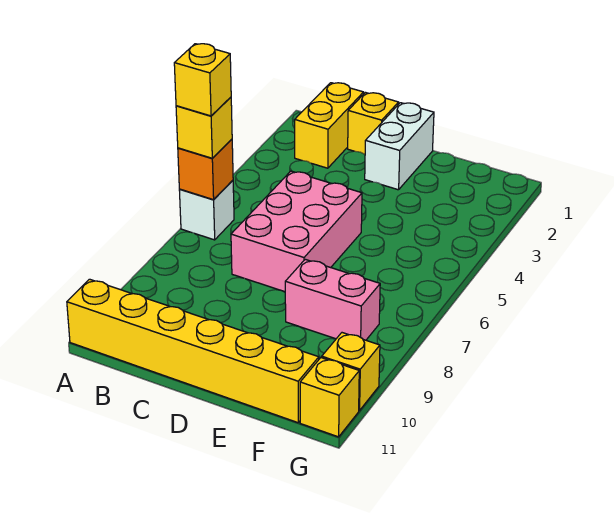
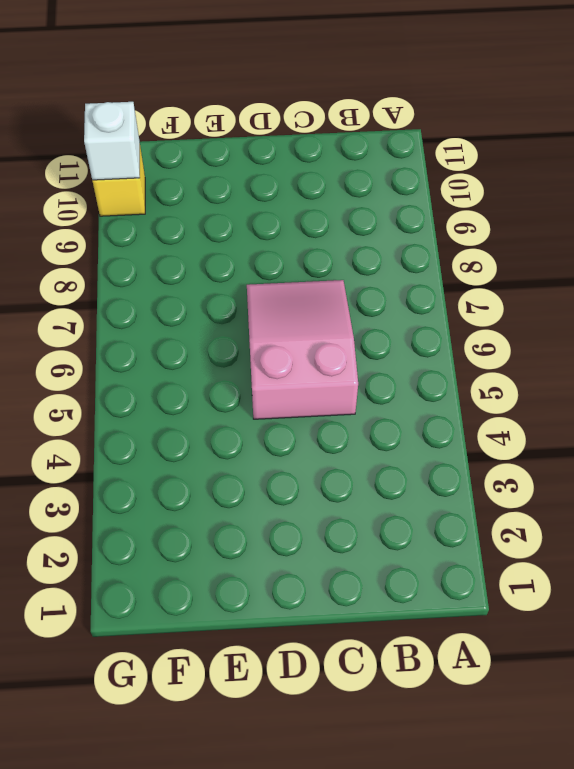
pink 2x3 slope [247,280,358,419] -> pink 2x3 brick [231,171,362,292]
white 1x1 brick [84,102,140,180] -> white 1x1 brick moved to [179,180,234,240]
none -> yellow 1x6 brick [67,279,319,423]
none -> yellow 1x2 brick [295,83,364,168]
none -> yellow 1x1 brick [348,93,399,154]

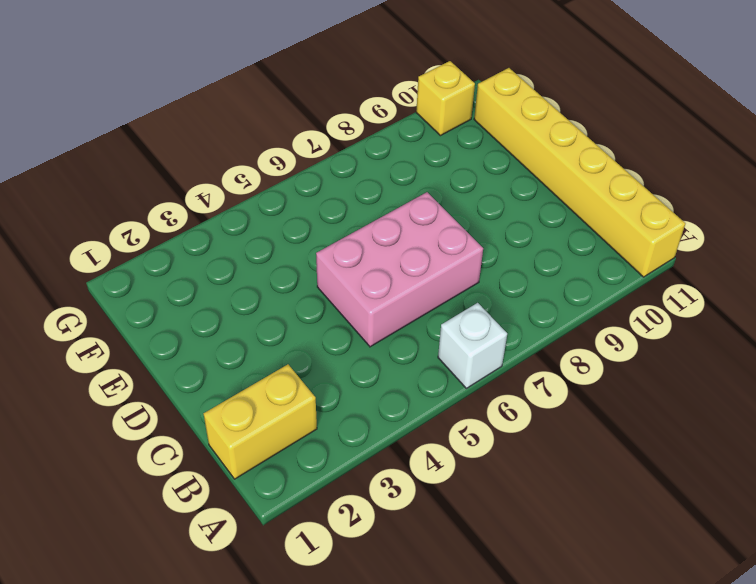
none -> yellow 1x1 brick [348,93,399,154]
none -> white 1x2 brick [365,103,434,190]
none -> pink 1x2 brick [285,259,380,340]

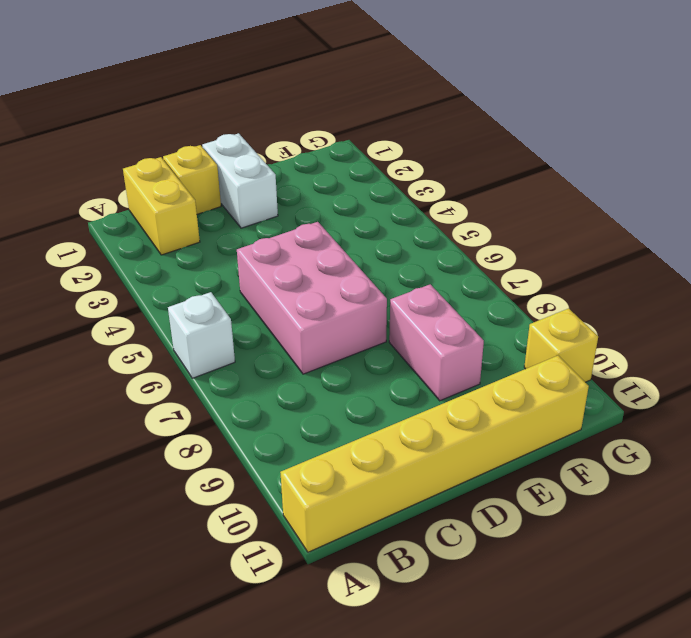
pink 1x2 brick [389,284,484,401] -> pink 1x2 brick turned to [285,259,380,340]
none -> yellow 1x1 brick [300,358,359,437]
none -> orange 1x1 brick [178,139,233,200]
none -> yellow 1x1 brick [176,97,232,158]

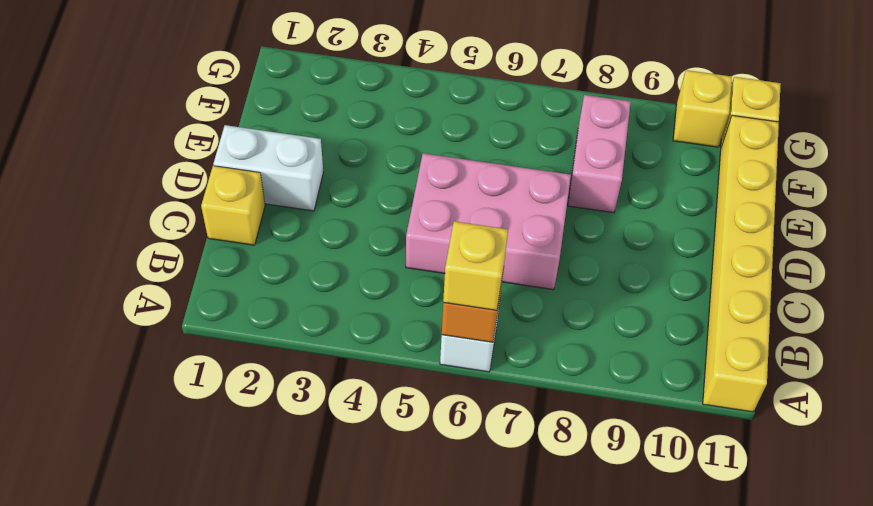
none -> yellow 1x2 brick [295,83,364,168]
none -> yellow 1x1 brick [174,44,231,116]

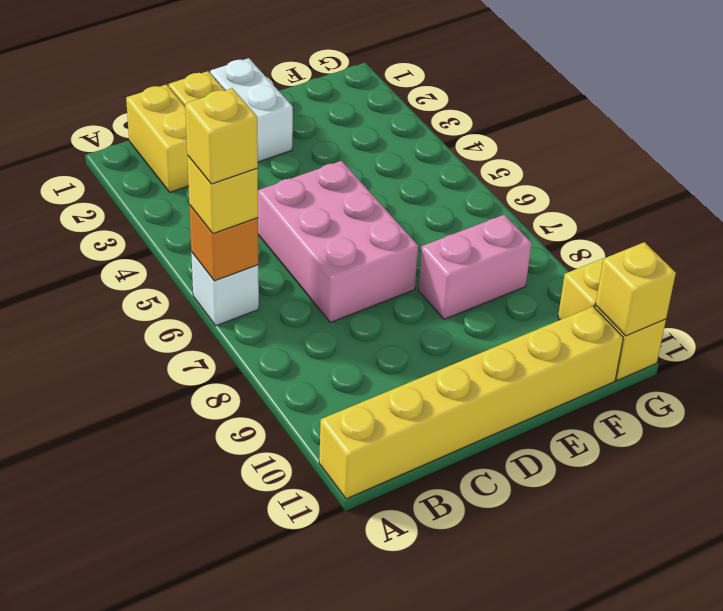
yellow 1x1 brick [595,242,676,336] -> none

